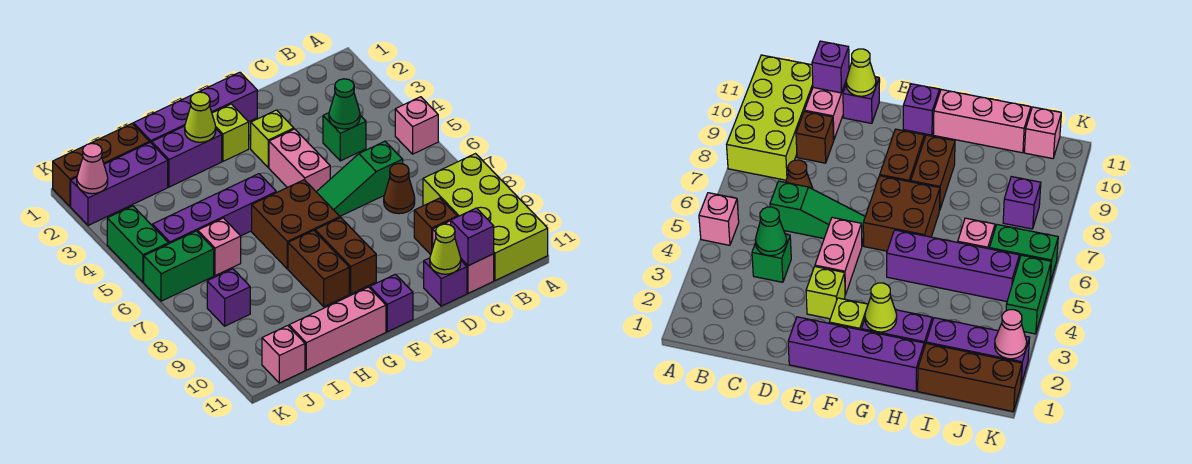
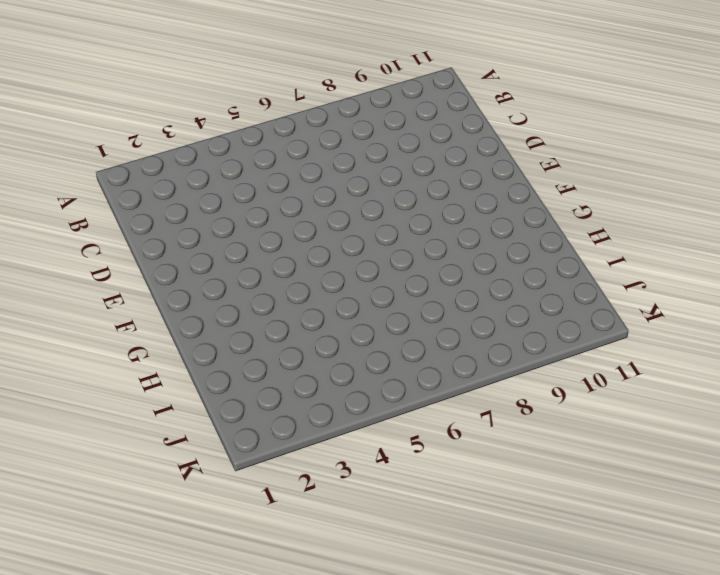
none -> pink 1x1 brick [395,97,438,154]
none -> lime 2x4 brick [423,154,548,281]
none -> green 1x1 brick [323,113,366,161]
none -> green 1x3 slope [317,141,403,216]

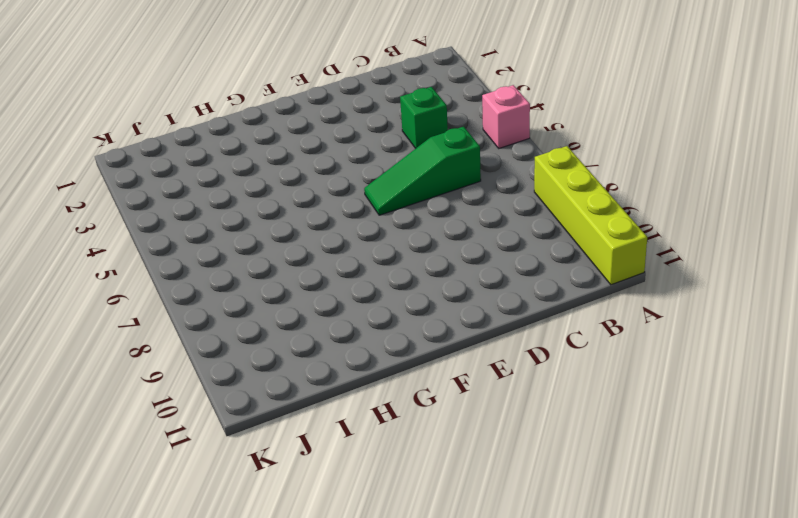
lime 1x4 brick [534,146,647,285] -> lime 2x4 brick [423,154,548,281]
none -> brown 1x1 cone [384,163,415,214]
none -> brown 1x1 brick [414,198,457,255]
none -> pink 1x2 brick [433,221,494,293]
none -> purple 1x1 brick [424,258,467,306]

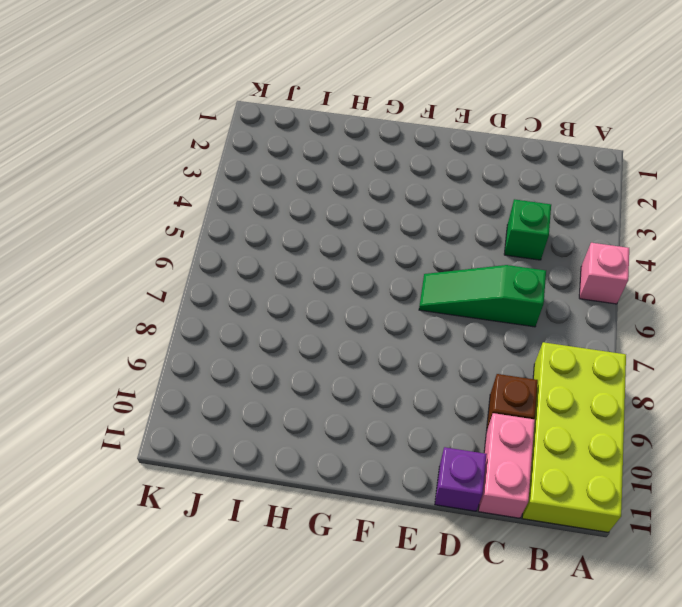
none -> brown 1x1 cone [384,163,415,214]
none -> purple 1x4 brick [133,72,257,143]
none -> lime 1x1 brick [251,110,294,167]
none -> pink 1x2 brick [269,129,330,192]

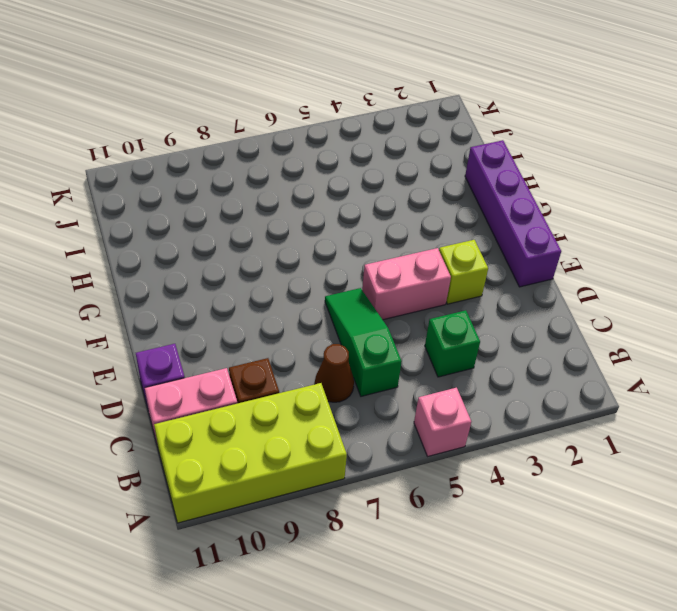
none -> lime 1x1 brick [212,104,249,161]
none -> brown 2x2 brick [252,180,340,269]
none -> brown 1x2 brick [315,218,376,294]
none -> purple 1x1 brick [370,274,413,332]

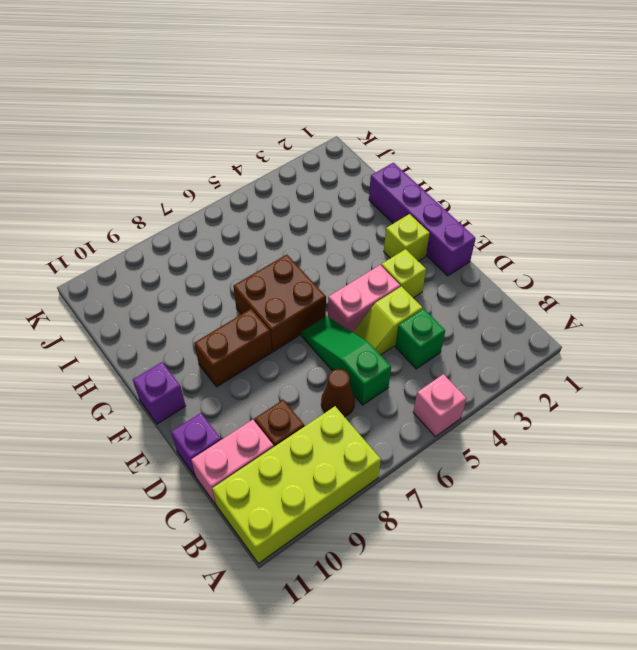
lime 1x2 slope [353,286,422,355] -> none
none -> purple 1x2 brick [152,126,222,187]
none -> purple 1x4 brick [152,174,276,244]
none -> brown 1x2 brick [288,230,349,307]
none -> pink 1x3 brick [289,287,386,370]

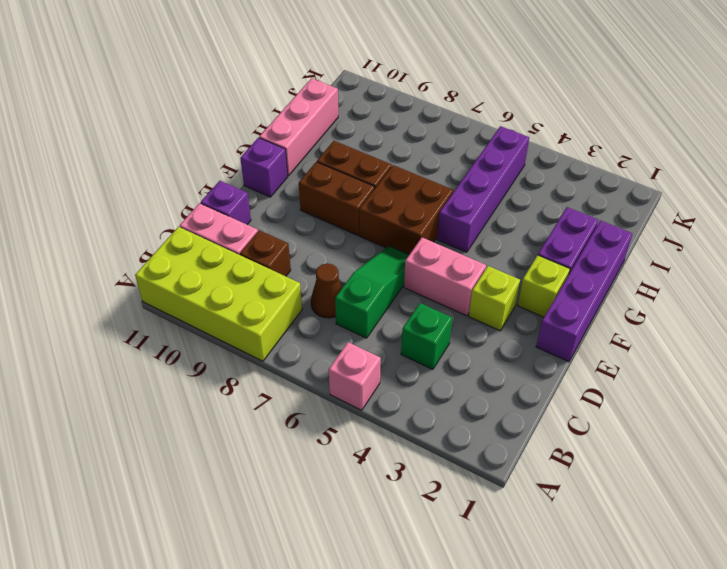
none -> brown 1x3 brick [53,124,149,206]
none -> purple 1x3 brick [71,142,168,226]
none -> pink 1x1 brick [198,218,241,276]
none -> green 1x2 brick [144,231,214,301]

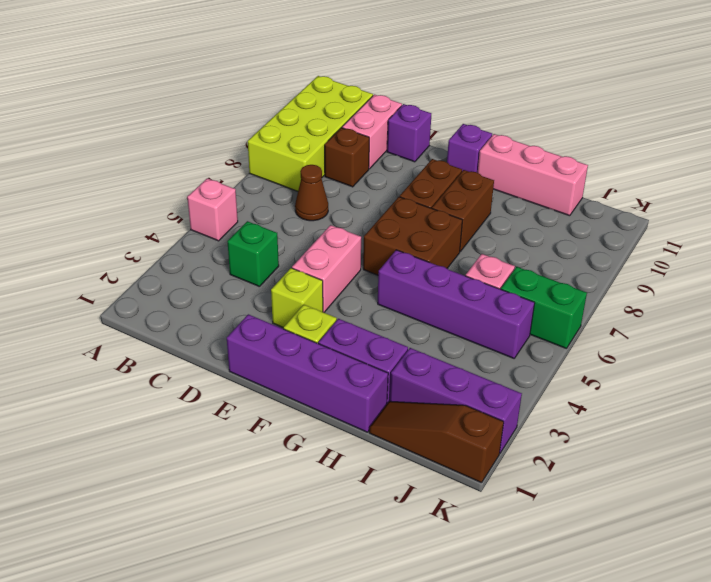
brown 1x3 slope [369,401,504,483] -> brown 1x3 brick [53,124,149,206]
none -> green 1x3 slope [317,141,403,216]
none -> purple 1x1 brick [207,269,250,326]
none -> pink 1x1 brick [262,326,305,383]
none -> green 1x2 brick [107,206,169,282]

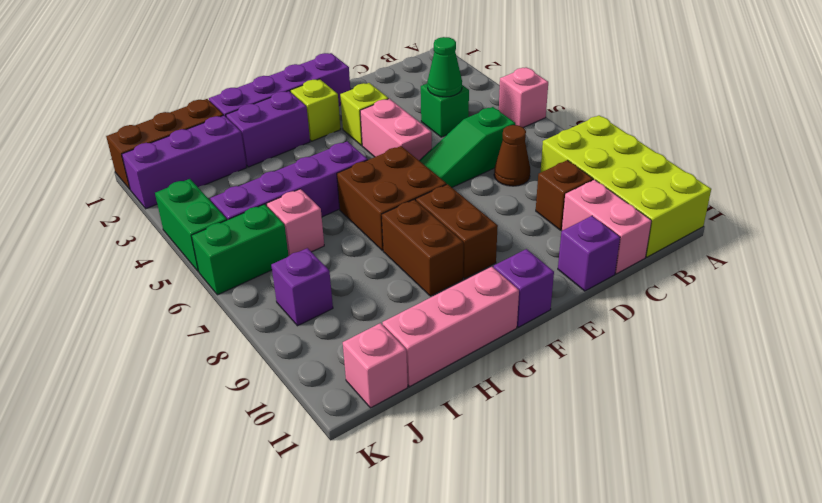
none -> purple 1x1 brick [451,208,494,266]
none -> lime 1x1 cone [430,224,461,274]
none -> lime 1x1 cone [185,92,216,142]
none -> pink 1x1 cone [77,143,108,194]

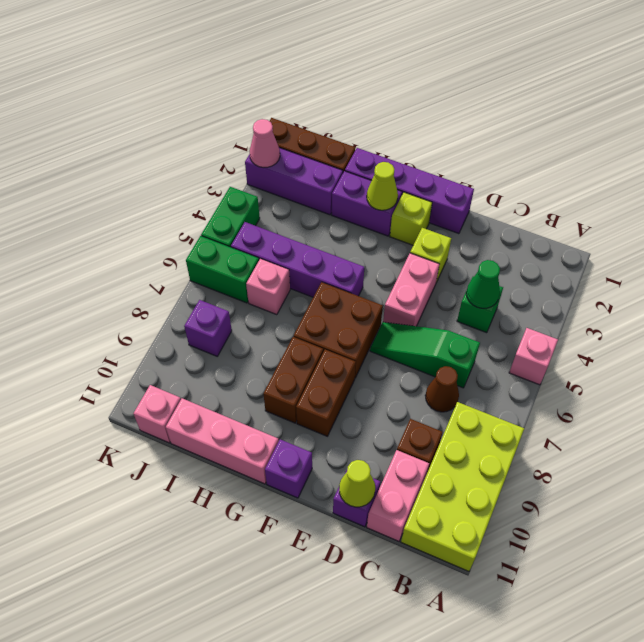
none -> purple 1x1 brick [451,208,494,266]

